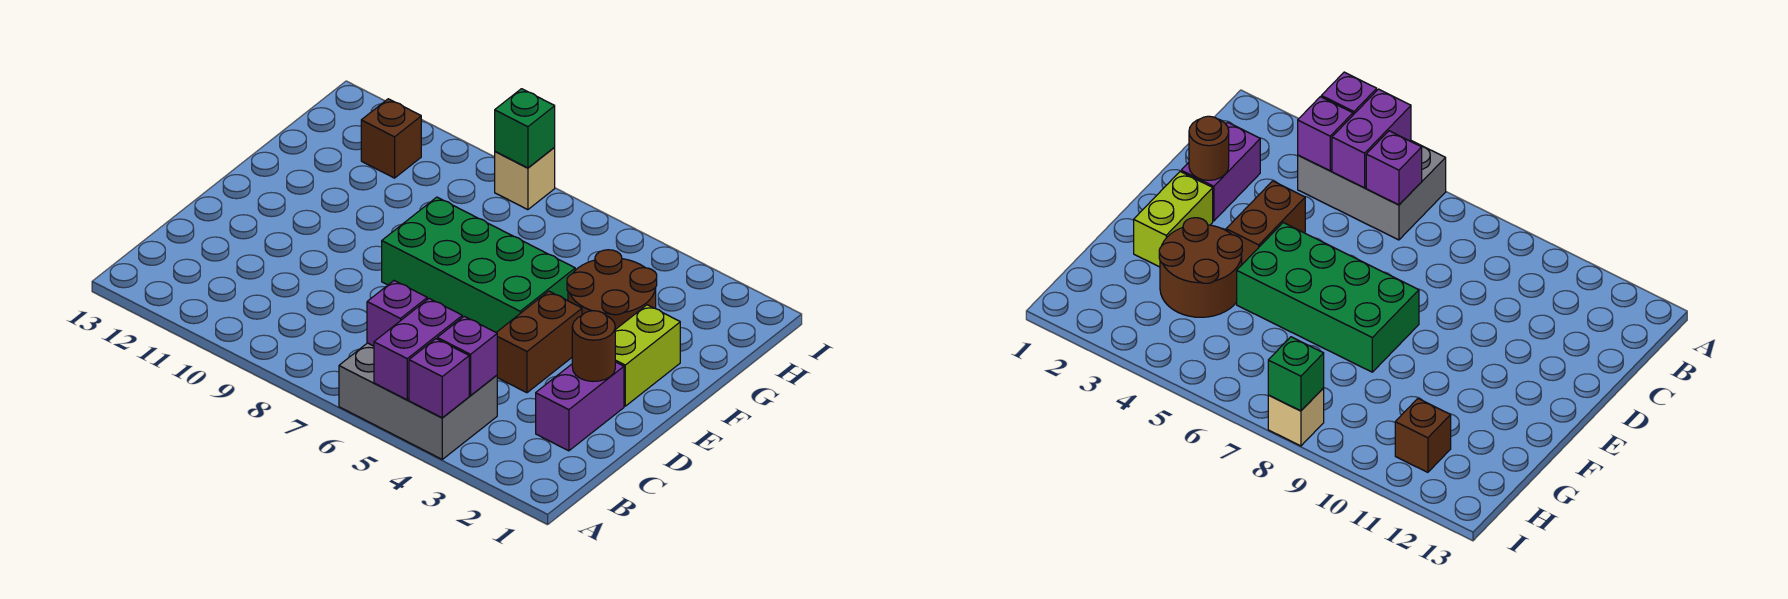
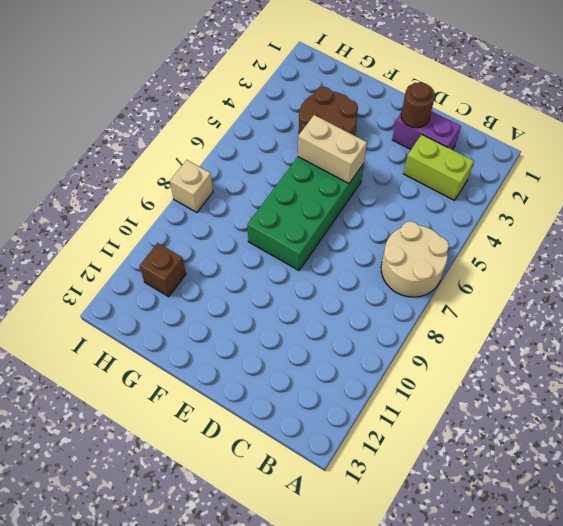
tan 2x2 round brick [381,221,449,297] -> grey 2x3 brick [339,343,497,459]
lime 1x2 brick [404,135,474,200] -> lime 1x2 brick moved to [615,305,680,406]
tan 1x2 brick [298,115,367,184] -> none
none -> brown 1x2 brick [496,291,582,393]
none -> purple 1x1 brick [409,339,469,418]
none -> purple 1x2 brick [374,298,462,400]

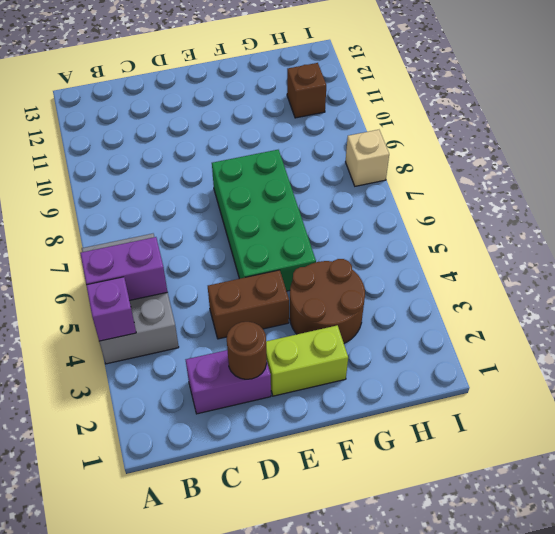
none -> purple 1x1 brick [437,316,497,396]
none -> purple 1x1 brick [367,281,427,346]
none -> green 1x1 brick [495,89,555,168]

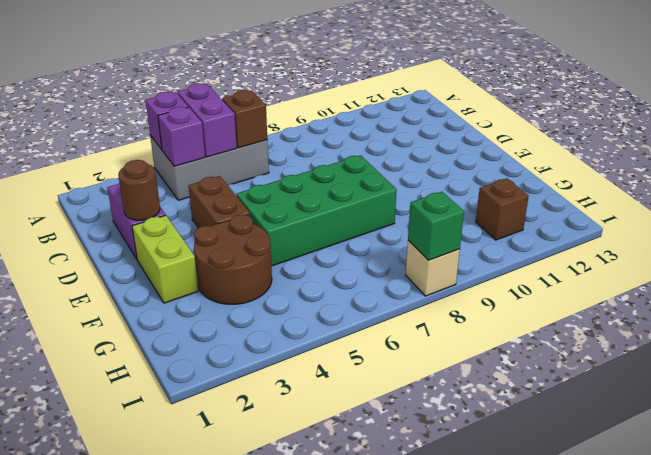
brown 1x1 brick [222,90,267,148] -> purple 1x1 brick [367,281,427,346]

